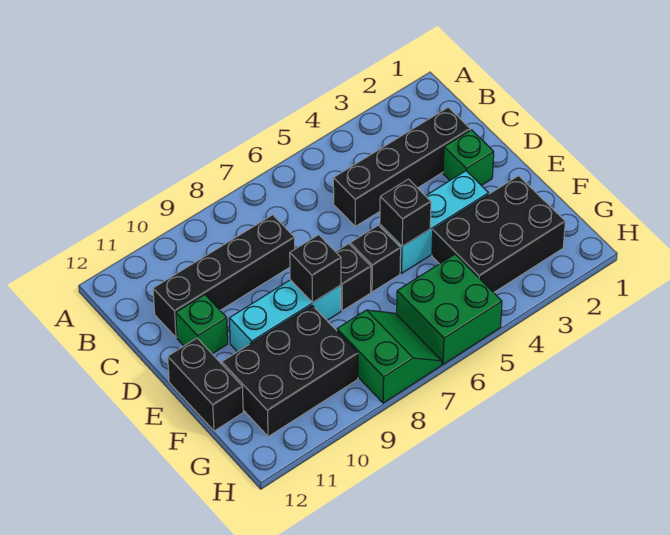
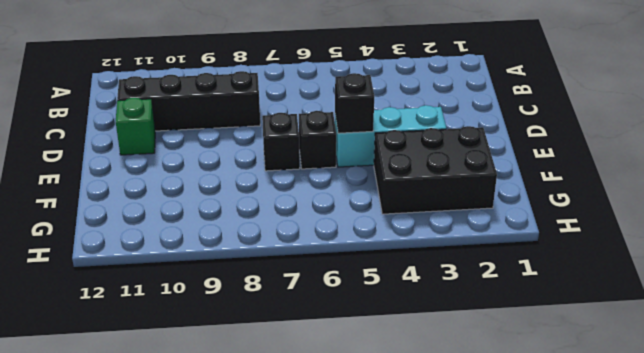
none -> black 1x4 brick [333,107,470,226]
none -> green 1x1 brick [443,130,494,186]
none -> cyan 1x3 brick [229,280,341,352]

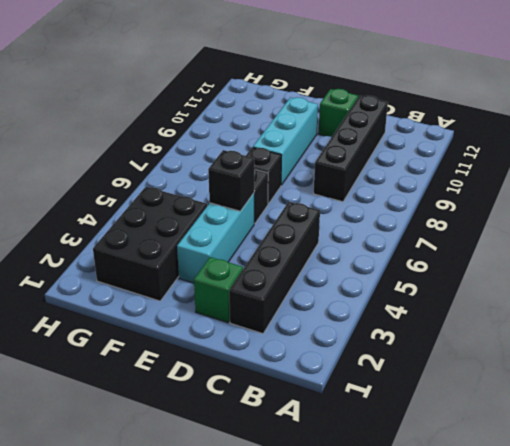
none -> black 1x2 brick [168,338,243,431]
none -> black 2x3 brick [222,305,358,437]
none -> green 2x2 brick [397,254,502,364]

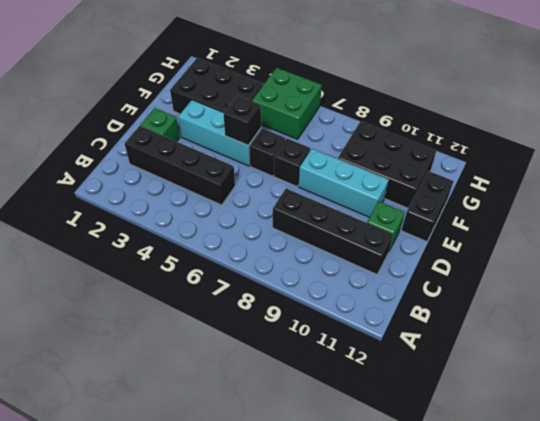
none -> green 2x2 slope [337,310,442,403]
none -> black 1x1 brick [290,235,341,303]

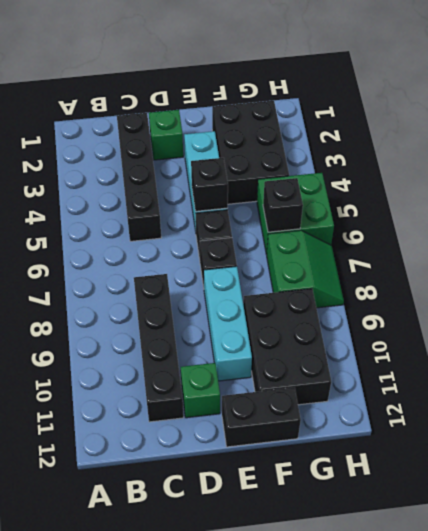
black 1x1 brick [263,178,303,232] -> black 1x1 brick moved to [290,235,341,303]
green 2x2 slope [267,230,344,308] -> green 2x2 slope turned to [337,310,442,403]

